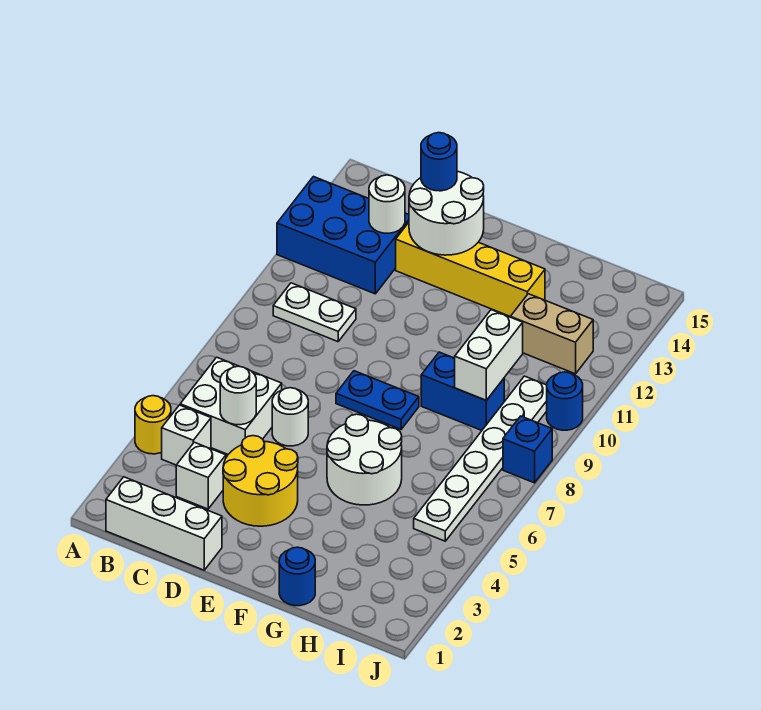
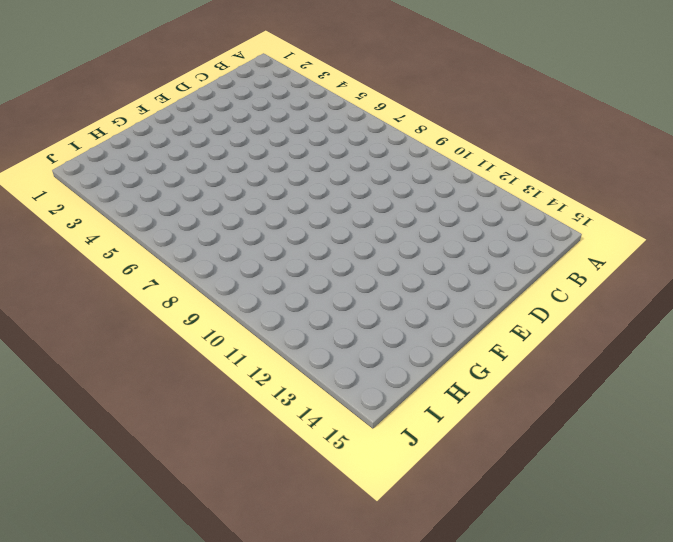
none -> yellow 1x1 round brick [135,396,171,454]
none -> blue 2x3 brick [277,177,409,294]
none -> white 1x3 brick [106,477,222,570]

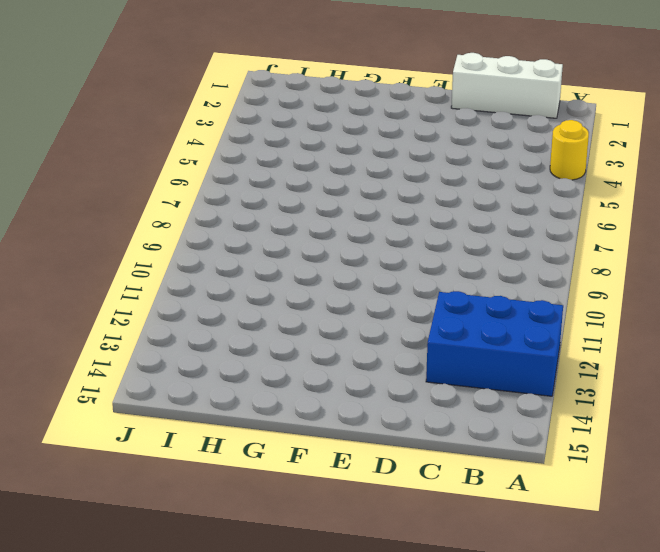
none -> white 1x1 brick [162,405,211,465]
none -> white 2x2 brick [180,357,282,454]
none -> white 1x2 plate [273,283,356,342]

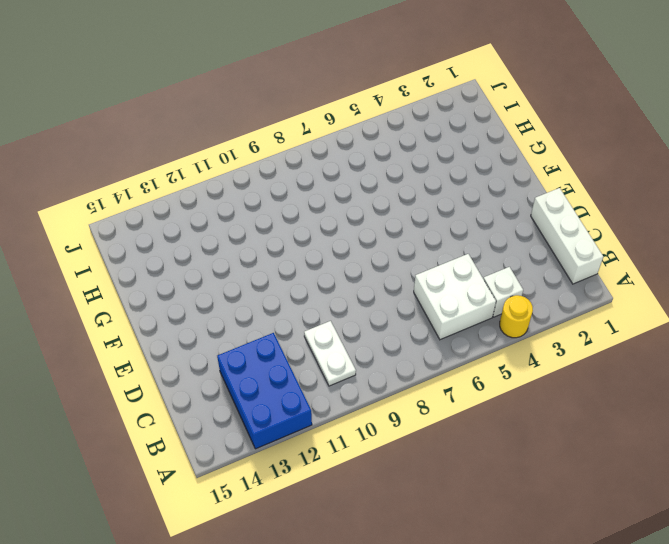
none -> white 1x1 brick [176,442,226,509]
none -> yellow 2x2 round brick [223,436,298,526]
none -> white 1x1 round brick [272,388,308,446]

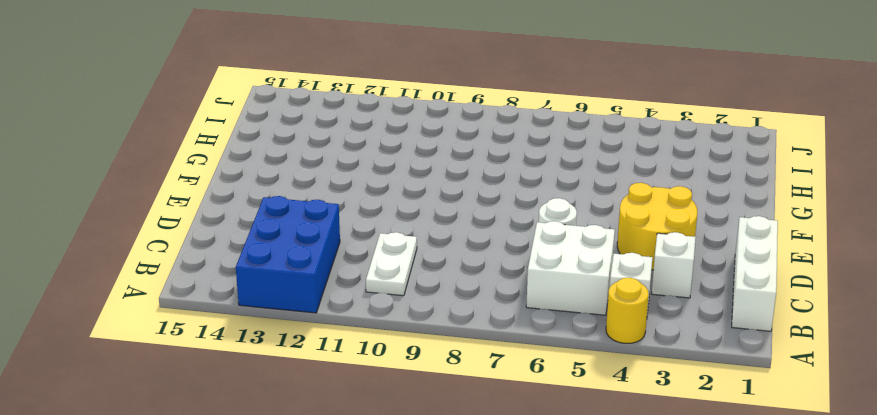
none -> yellow 1x4 brick [396,223,545,316]
none -> blue 1x2 plate [336,371,419,429]
none -> white 2x2 round brick [327,414,402,505]

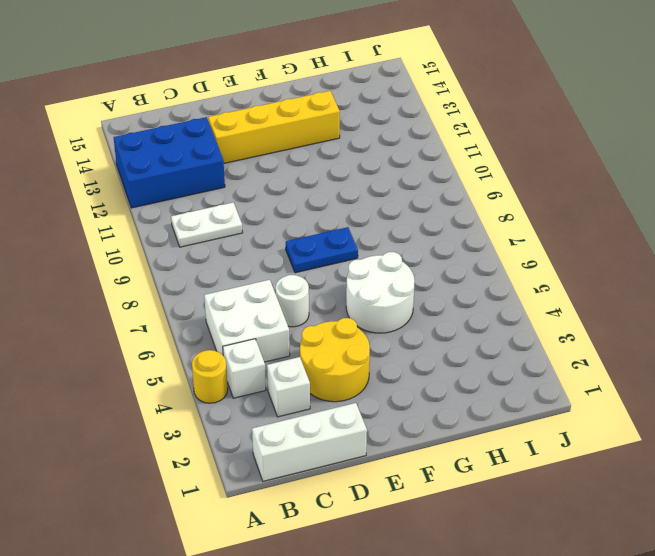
none -> blue 1x1 round brick [279,547,315,606]
none -> blue 1x2 brick [421,352,504,430]
none -> tan 1x2 brick [510,294,593,374]

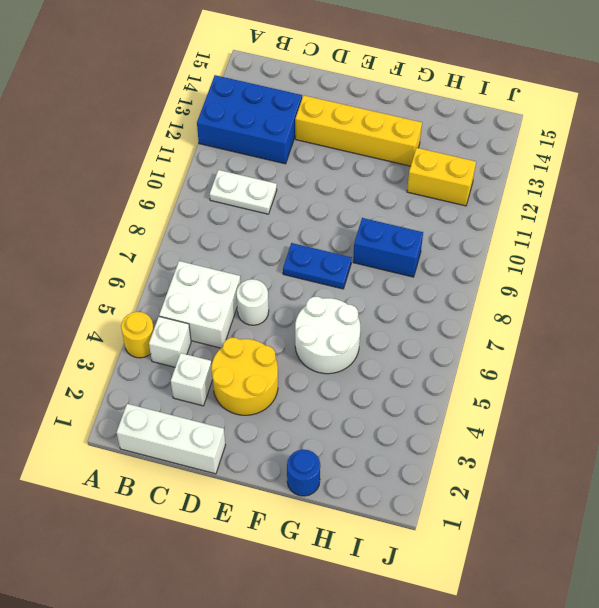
yellow 1x2 brick [407,148,476,206] -> tan 1x2 brick [510,294,593,374]
none -> white 1x6 plate [414,376,547,541]
none -> blue 1x1 brick [503,416,552,483]
none -> blue 1x1 round brick [547,372,583,430]

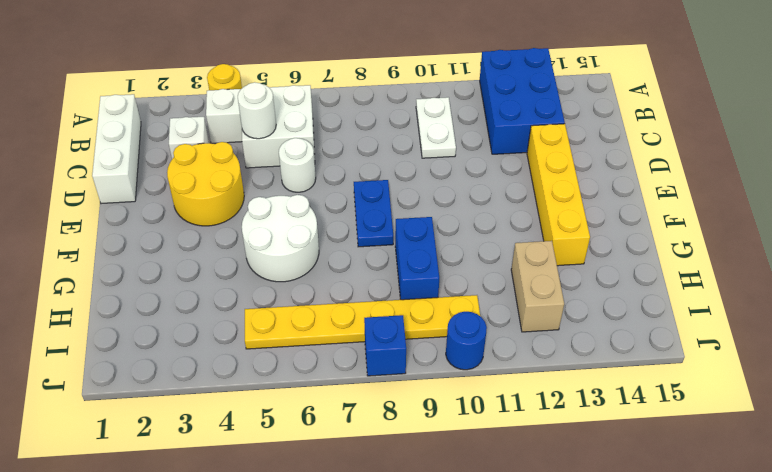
yellow 1x6 plate [245,295,480,349] -> white 1x6 plate [414,376,547,541]
none -> blue 1x1 round brick [279,547,315,606]
none -> white 1x1 round brick [369,175,405,233]
none -> white 2x2 round brick [409,171,484,255]

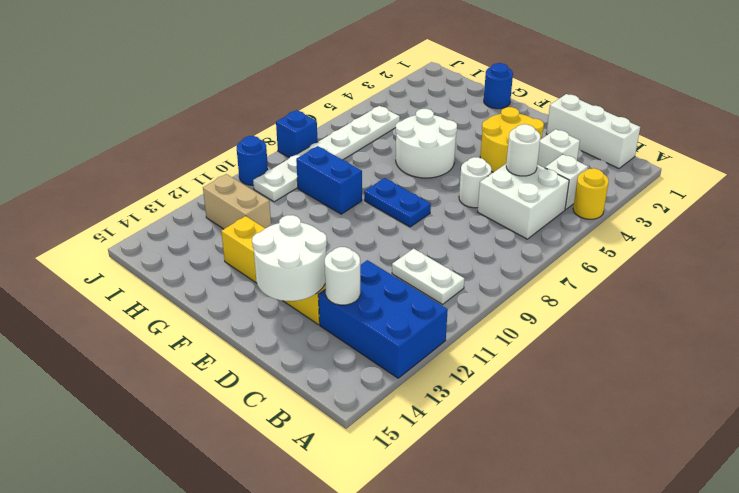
none -> white 1x2 brick [455,310,523,400]
none -> blue 1x1 round brick [421,133,457,191]

